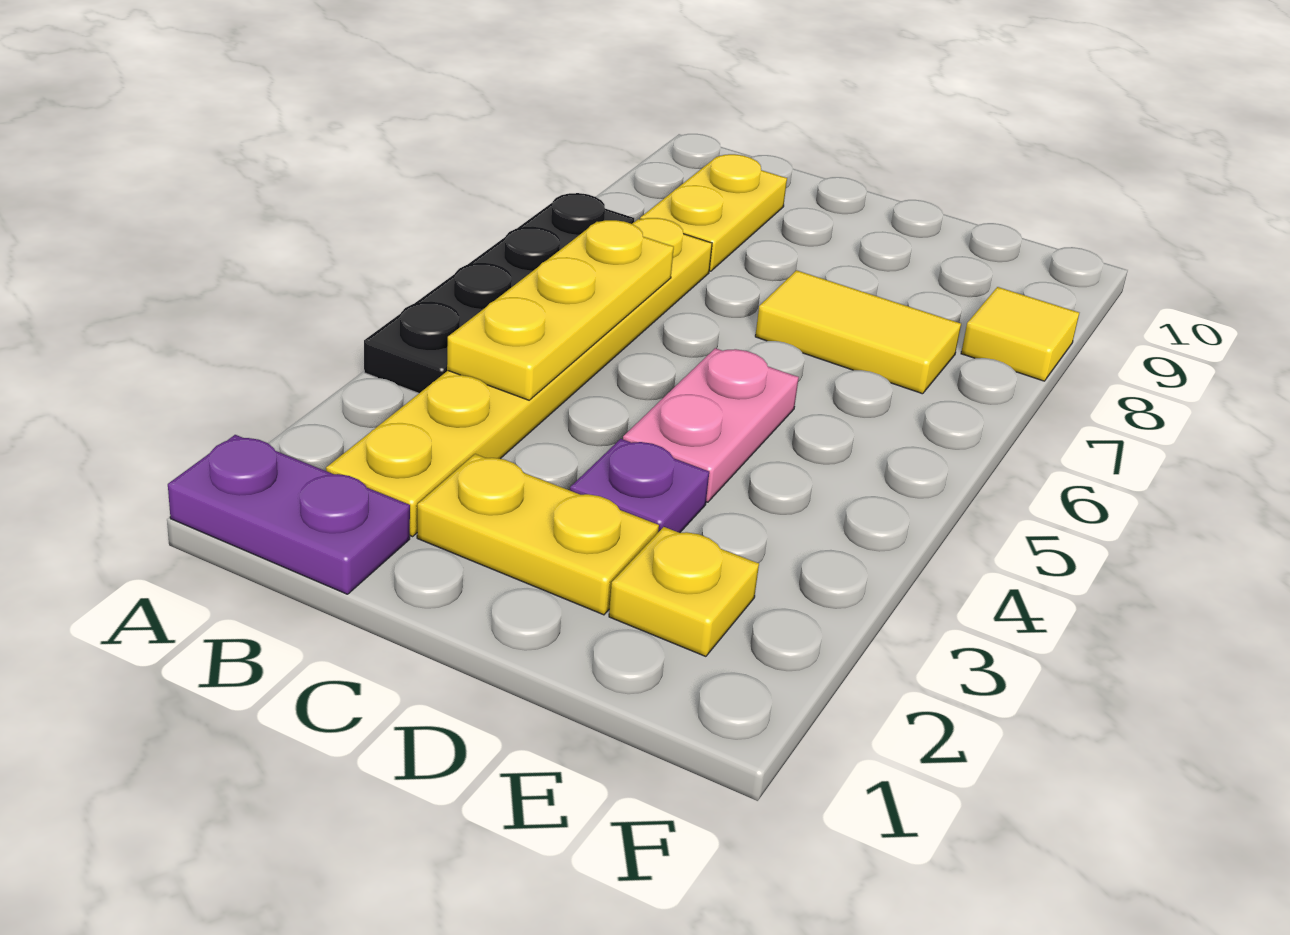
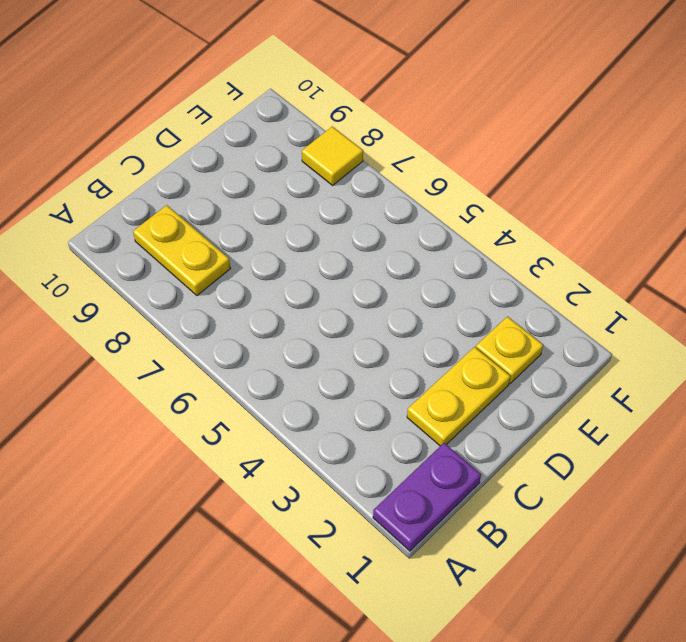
none -> black 1x4 plate [364,193,634,393]
none -> yellow 1x6 plate [326,218,712,536]

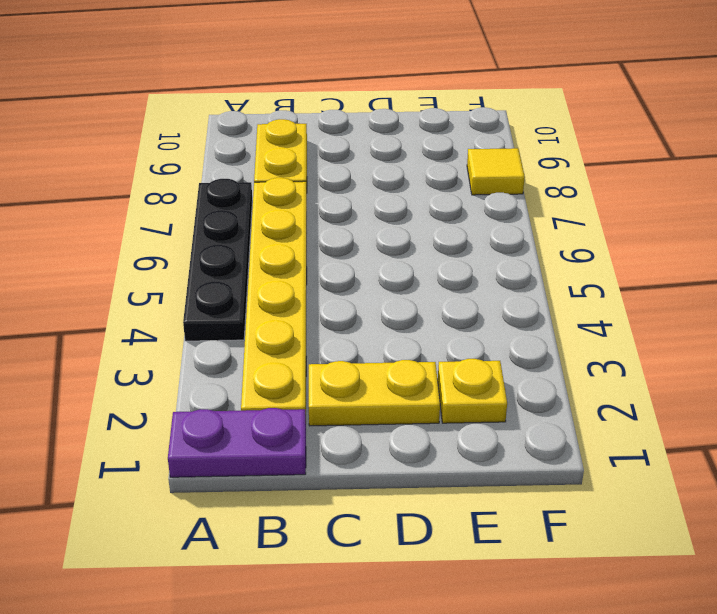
none -> purple 1x1 plate [570,439,709,533]
none -> pink 1x2 plate [623,348,799,502]

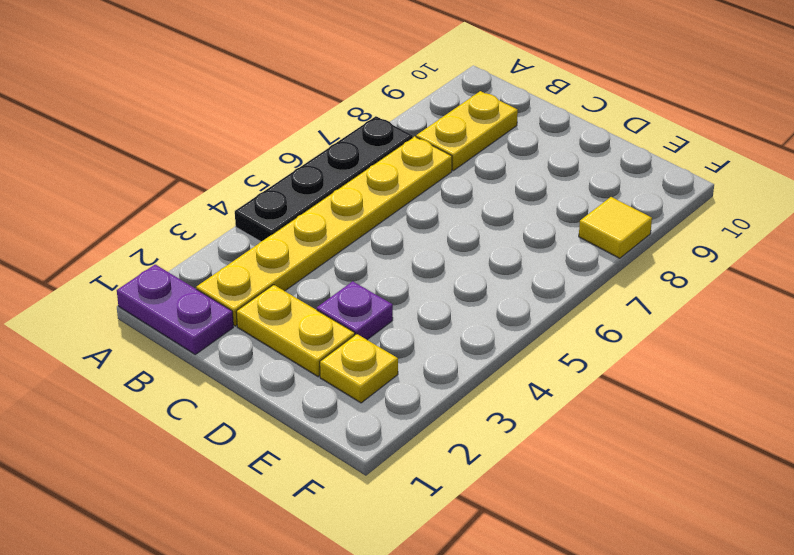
none -> pink 1x2 plate [623,348,799,502]
none -> yellow 1x2 tile [755,270,961,394]

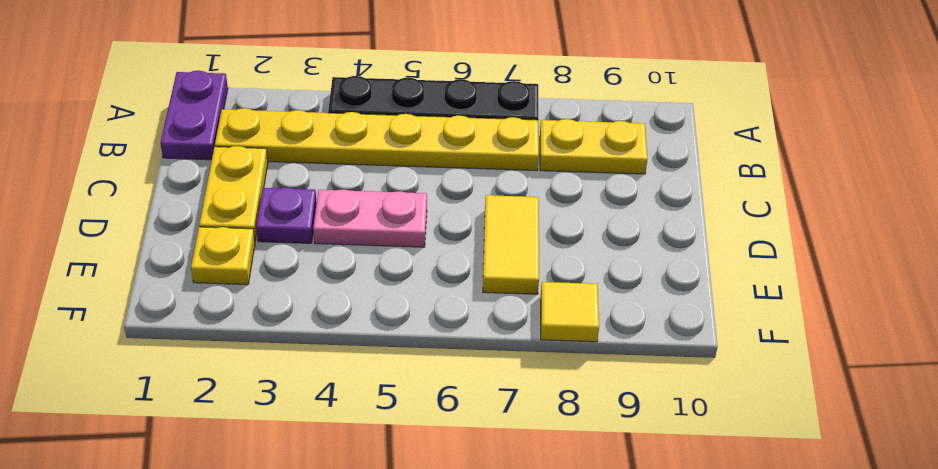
none -> yellow 1x3 plate [447,220,674,400]

